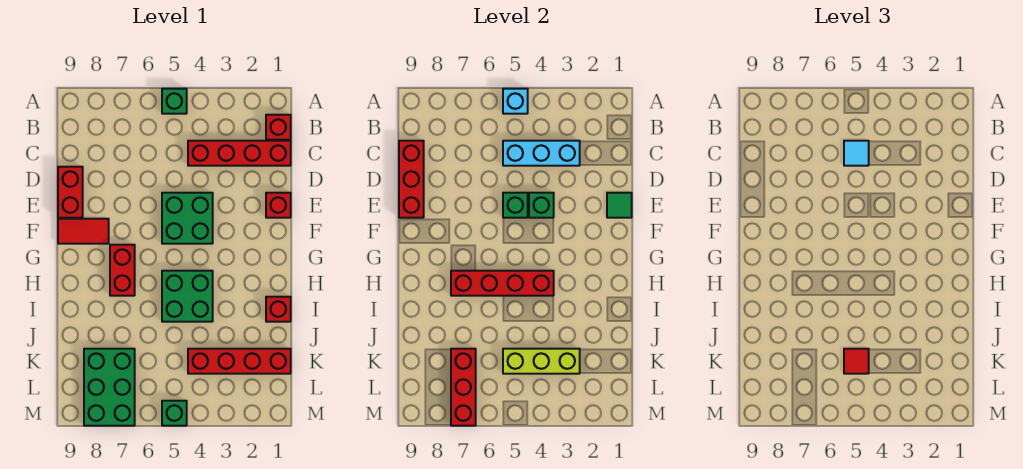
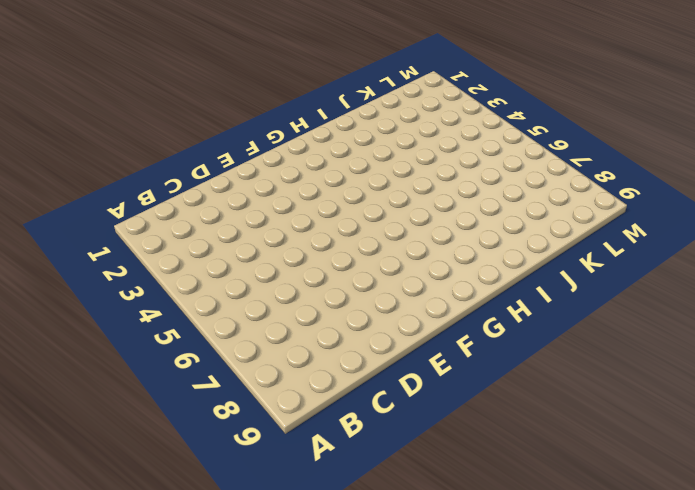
none -> green 1x1 brick [162,89,187,114]
none -> red 1x1 brick [266,115,291,140]
none -> red 1x4 brick [188,141,291,166]

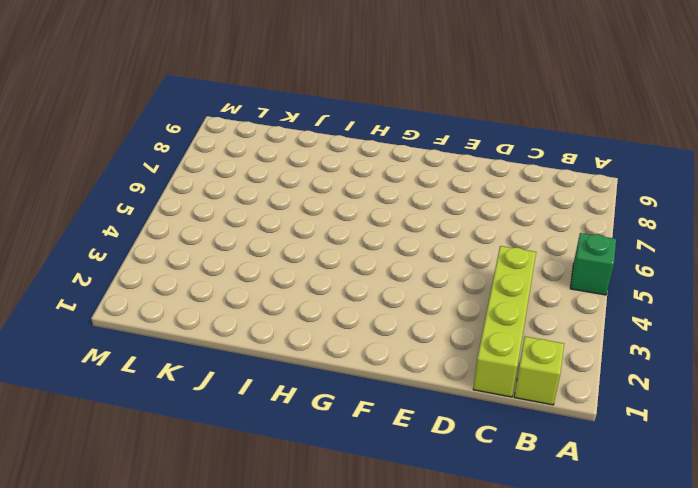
lime 1x1 brick [514,336,564,405] -> red 1x1 brick [266,115,291,140]
lime 1x4 brick [473,246,536,397] -> red 1x4 brick [188,141,291,166]
none -> red 1x2 brick [58,167,83,218]
none -> red 1x1 brick [266,193,291,218]
none -> green 2x2 brick [162,193,213,244]

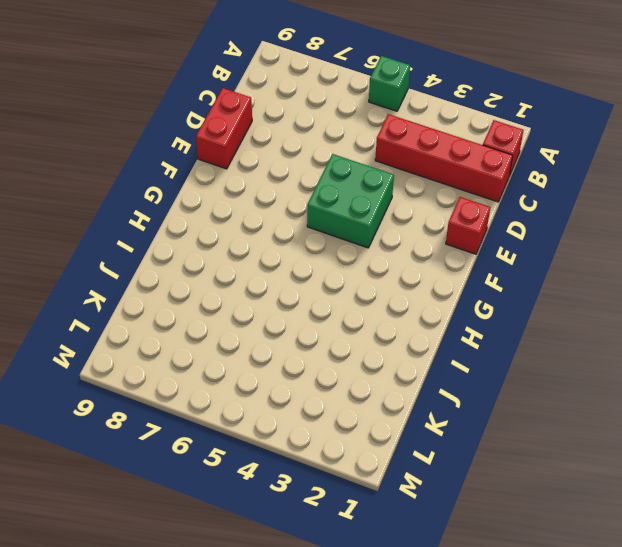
none -> red 1x2 tile [58,219,109,244]
none -> red 1x2 brick [110,245,135,296]
none -> green 2x2 brick [162,271,213,322]

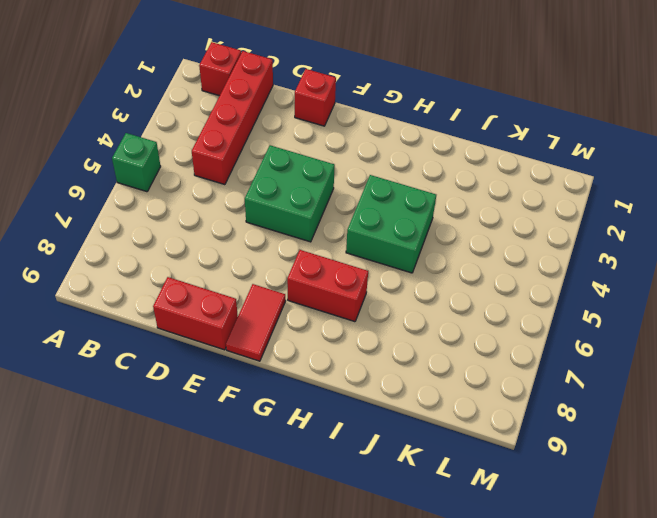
none -> red 1x1 brick [266,297,291,322]
none -> red 1x4 brick [188,349,291,374]
none -> green 2x3 brick [84,349,135,426]

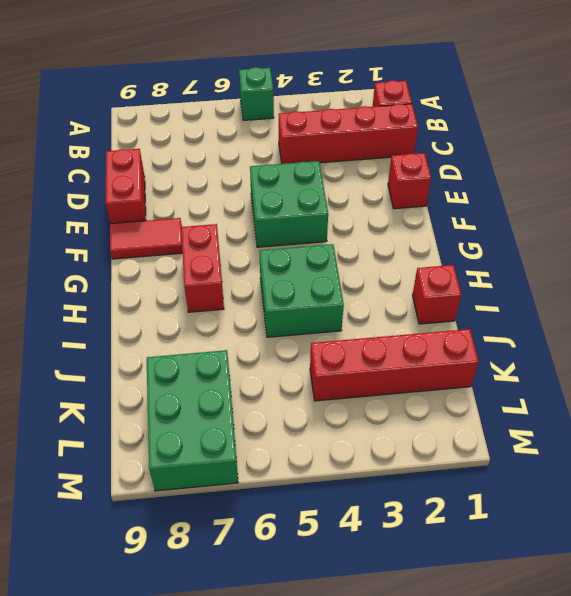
none -> green 1x1 brick [162,401,187,426]
none -> cyan 1x1 brick [503,89,528,114]
none -> cyan 1x3 brick [503,141,580,166]

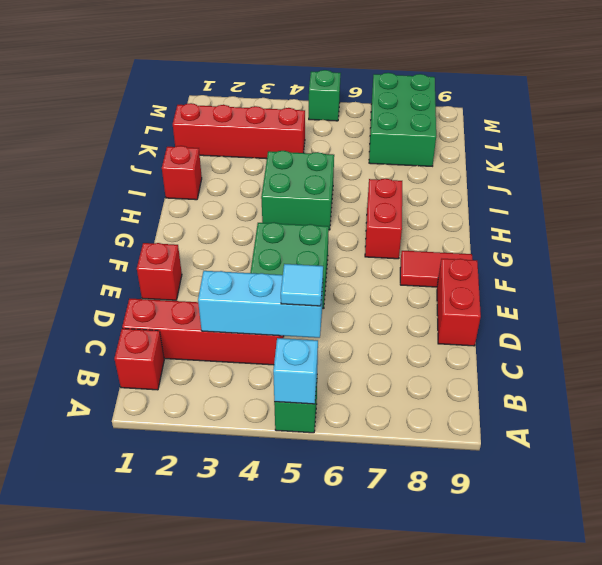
none -> red 1x3 brick [399,141,424,218]
none -> green 1x1 tile [607,193,632,218]
none -> green 1x1 brick [529,193,554,218]

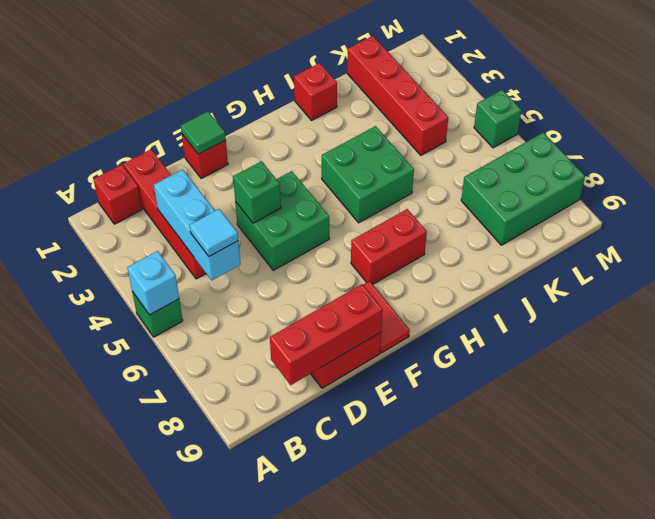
none -> green 1x1 brick [503,193,528,218]
none -> red 1x4 brick [451,271,554,296]
none -> lime 1x3 brick [503,349,580,374]

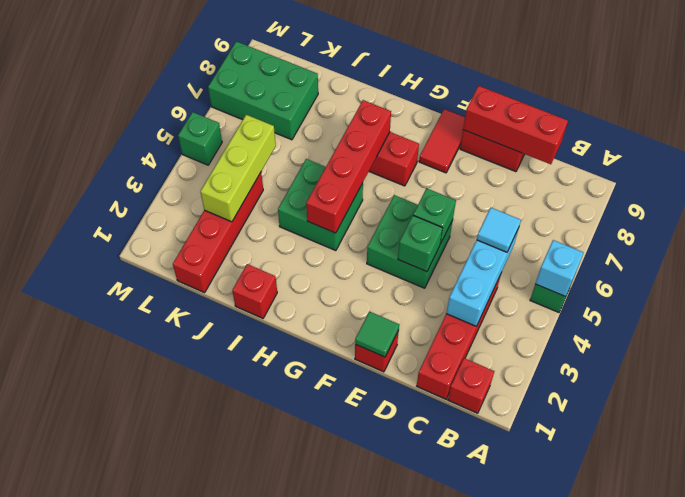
none -> red 1x3 brick [451,349,476,426]
none -> red 1x1 tile [844,349,869,374]

